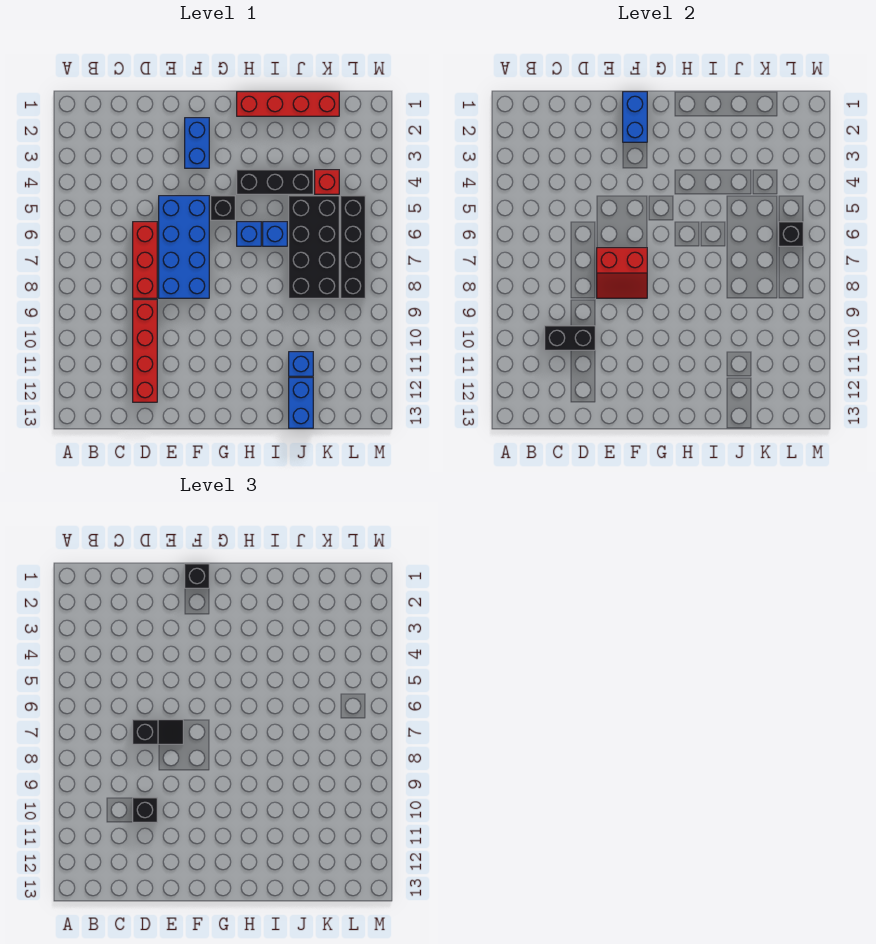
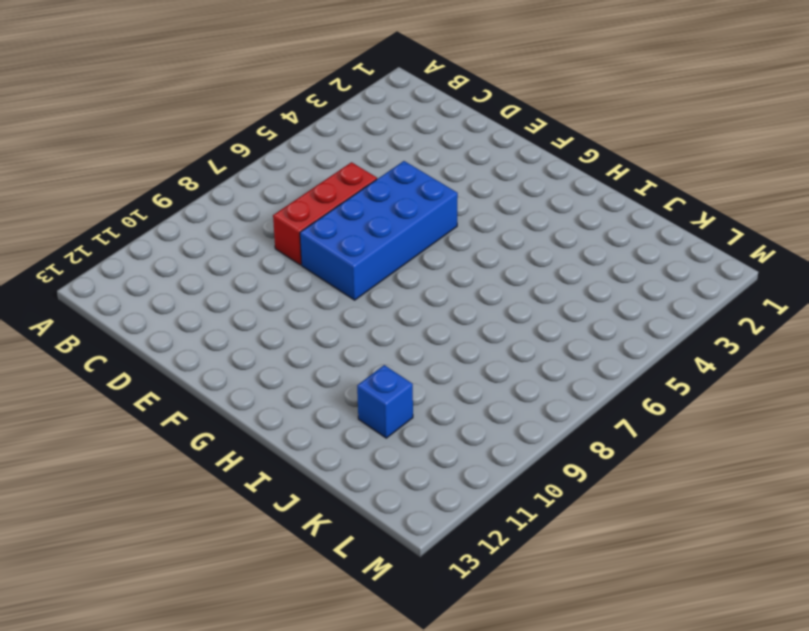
none -> red 1x4 brick [133,300,157,402]
none -> blue 1x2 brick [185,118,209,168]
none -> black 1x1 brick [211,196,235,220]

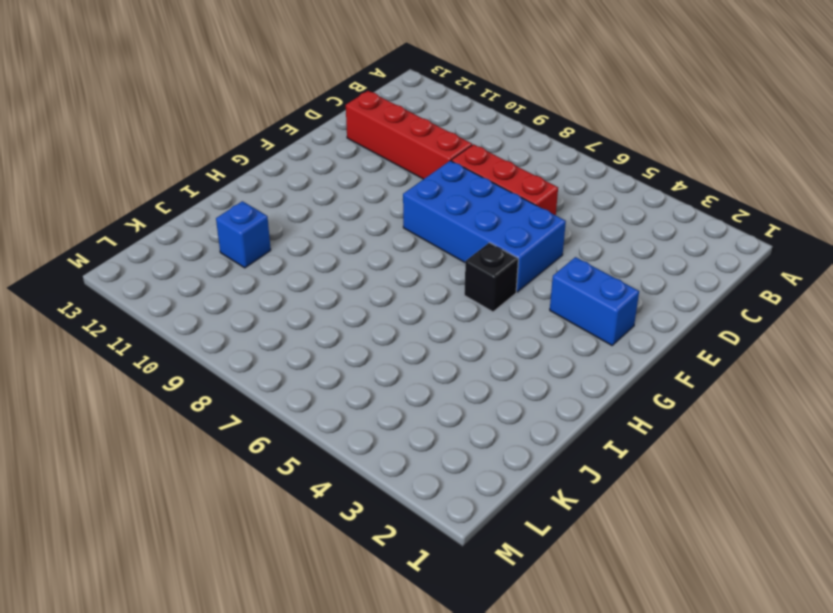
none -> red 1x4 brick [237,92,339,116]
none -> black 1x3 brick [237,170,313,194]
none -> blue 1x1 brick [237,222,261,246]

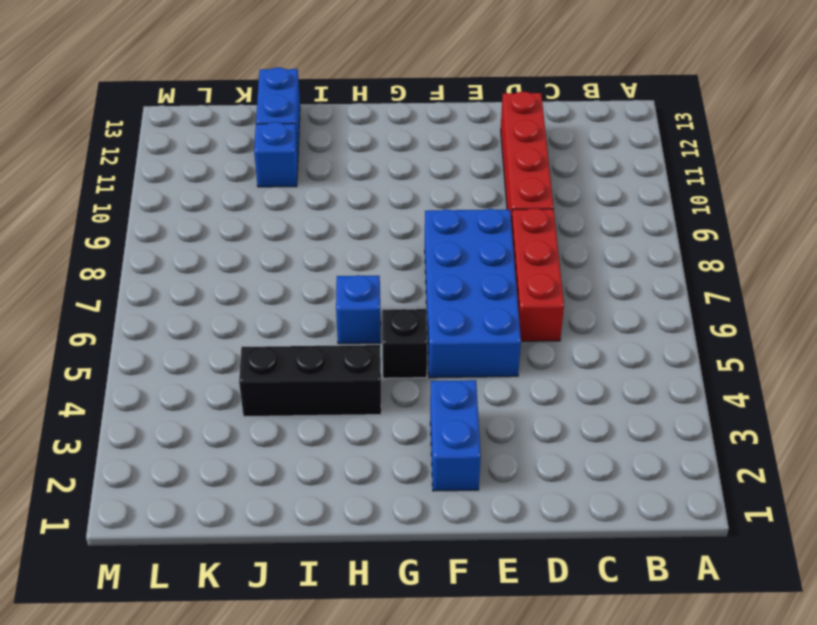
none -> red 1x4 brick [237,92,339,116]
none -> blue 1x1 brick [263,222,287,246]
none -> black 2x4 brick [289,196,339,298]

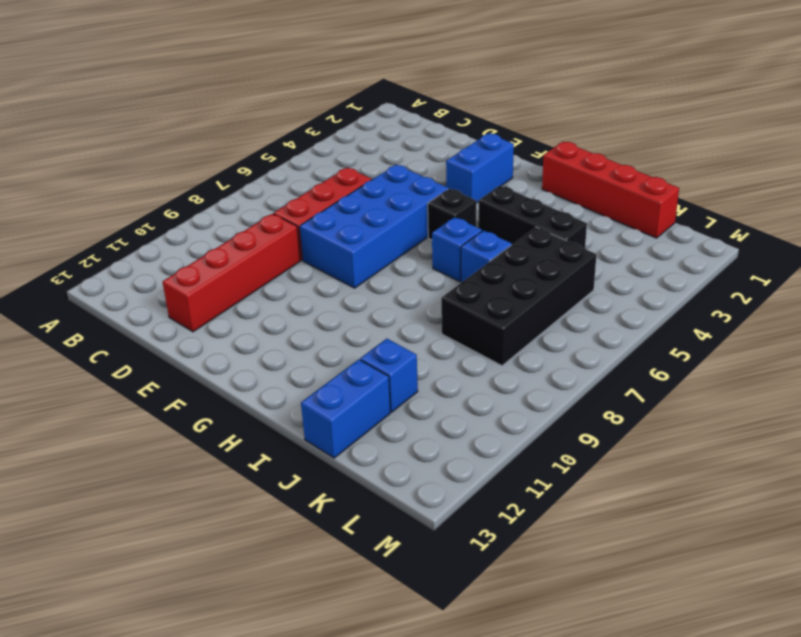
none -> red 1x1 brick [315,170,339,194]
none -> black 1x4 brick [341,196,365,298]
none -> black 1x2 brick [545,326,595,350]

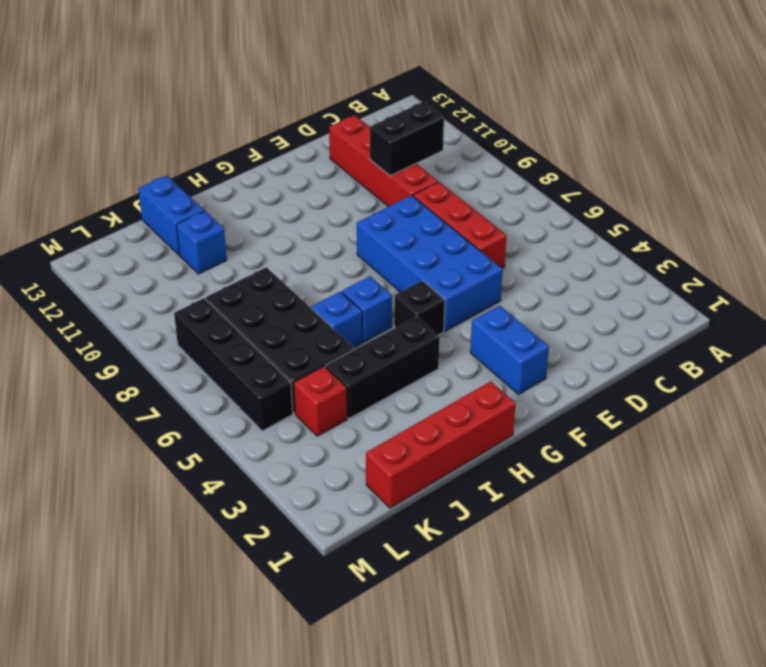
none -> red 2x2 slope [597,248,647,298]
none -> blue 1x2 brick [623,92,647,142]
none -> black 1x1 brick [779,222,803,246]

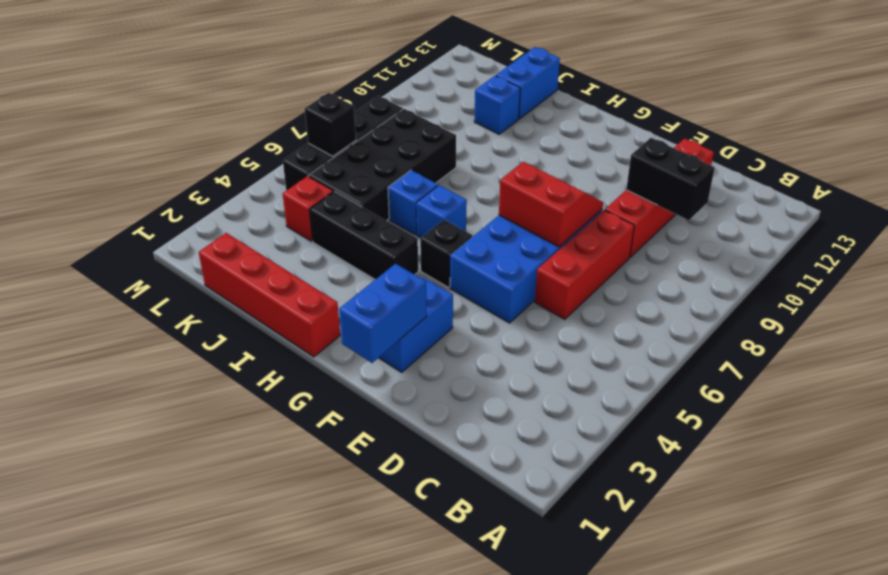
none -> black 1x2 slope [133,720,183,744]
none -> black 1x1 brick [133,798,157,822]
none -> black 1x1 brick [185,564,209,588]

